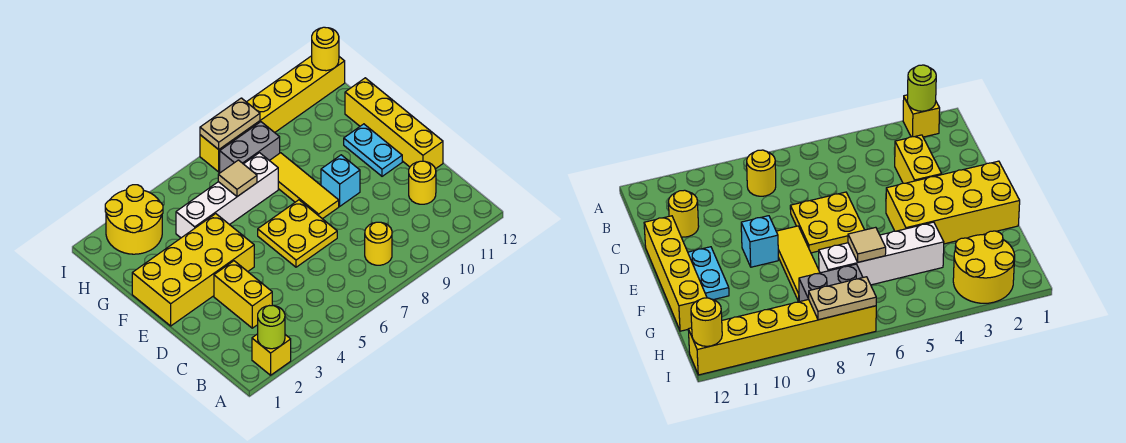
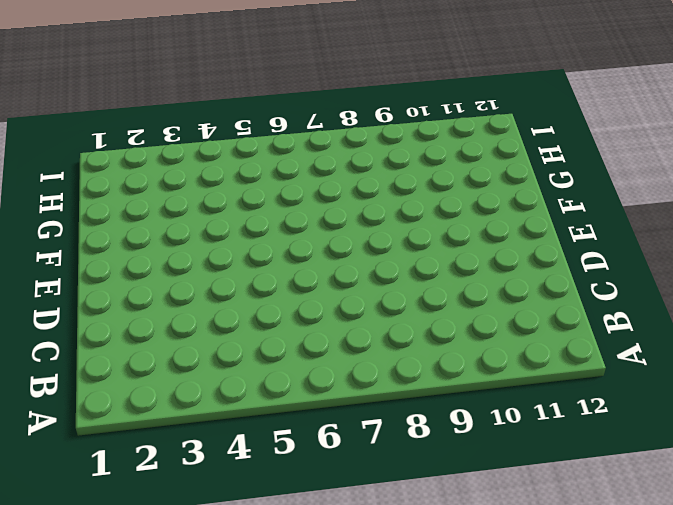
none -> yellow 1x1 brick [252,334,291,375]
none -> yellow 1x1 round brick [365,222,392,265]
none -> yellow 1x2 brick [214,261,272,328]

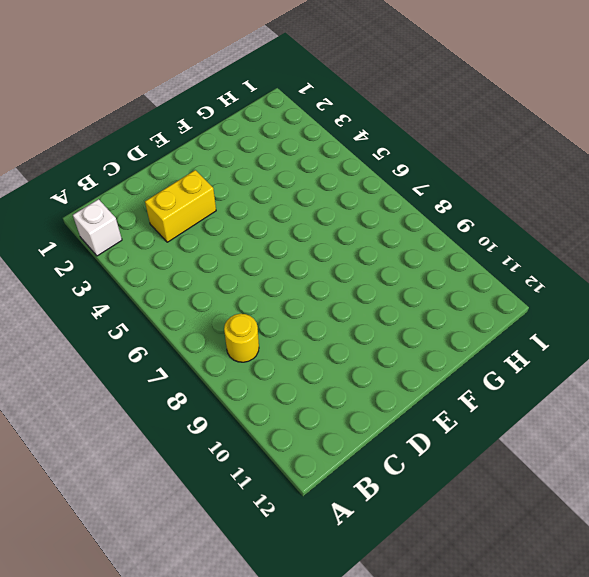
white 1x1 brick [73,199,122,256] -> yellow 1x1 brick [252,334,291,375]
none -> yellow 1x1 round brick [409,161,436,204]
none -> yellow 2x2 plate [258,200,337,267]
none -> yellow 1x4 brick [345,78,443,169]

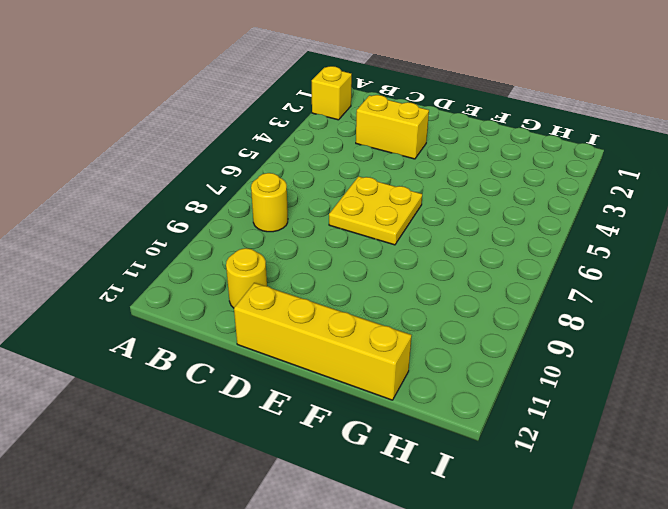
none -> yellow 2x4 brick [132,214,254,326]
none -> yellow 1x3 tile [270,153,339,219]
none -> cyan 1x1 brick [321,155,360,206]

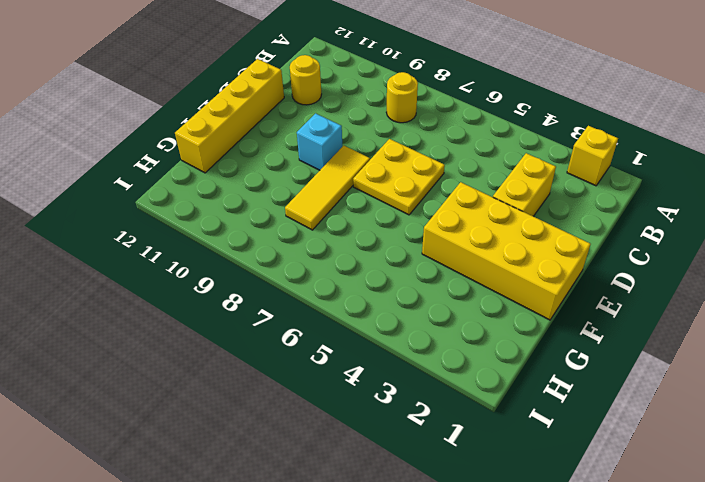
none -> cyan 1x2 plate [344,124,402,176]
none -> white 1x4 brick [176,153,278,238]
none -> yellow 2x2 round brick [105,185,163,254]

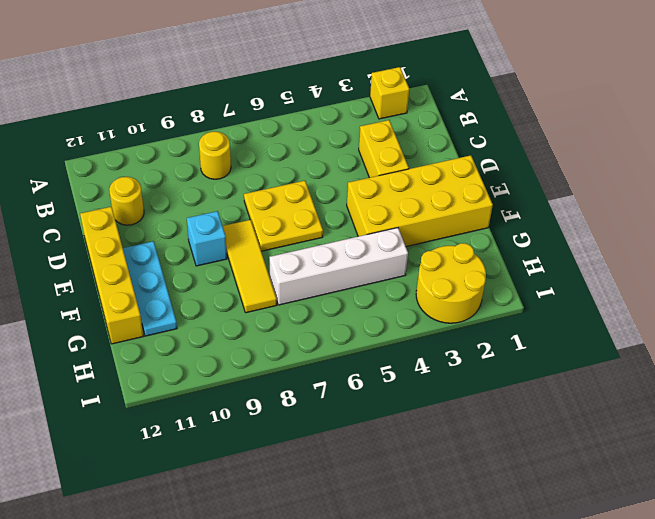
cyan 1x3 plate [123,241,177,336] -> cyan 1x2 plate [344,124,402,176]
none -> grey 1x2 brick [220,122,280,173]
none -> yellow 1x6 brick [200,56,345,172]
none -> lime 1x1 round brick [258,306,285,349]

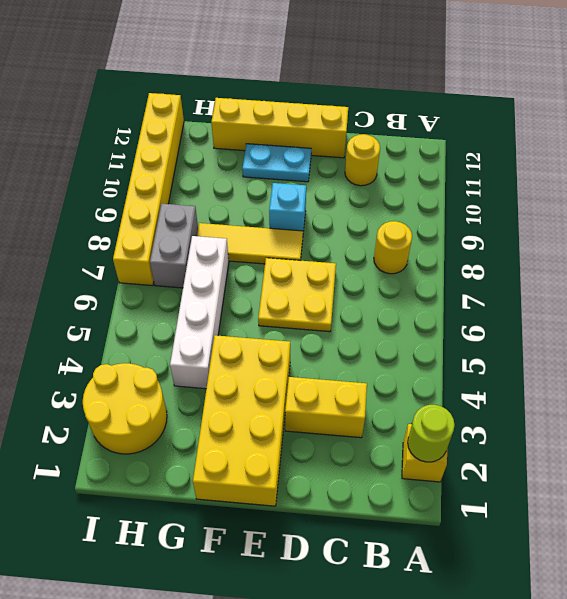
none -> tan 1x1 tile [218,160,257,197]
none -> tan 1x2 plate [200,98,260,149]
none -> yellow 1x1 round brick [312,27,339,71]

